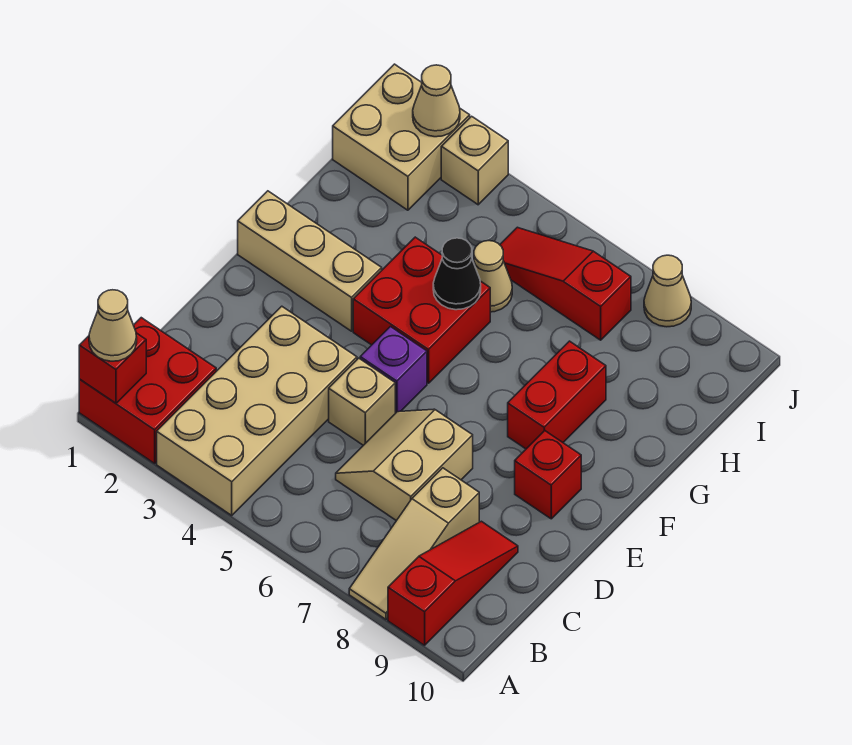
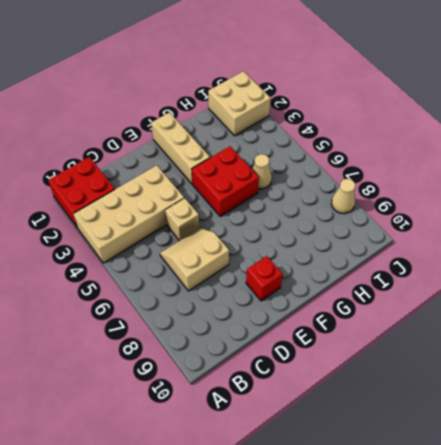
none -> tan 1x3 slope [349,468,479,619]
none -> red 1x3 slope [388,521,518,645]
none -> purple 1x1 brick [360,327,427,413]

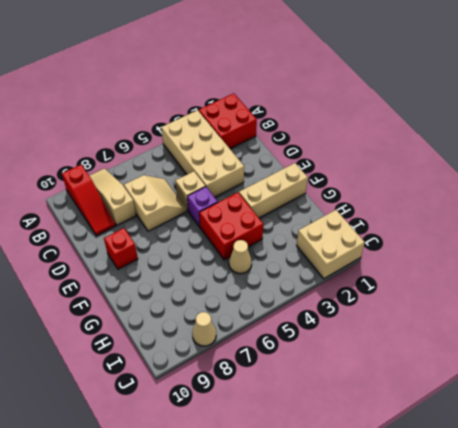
none -> red 1x2 brick [508,341,606,449]
none -> red 1x3 slope [500,227,631,340]
none -> tan 1x1 brick [441,116,508,205]

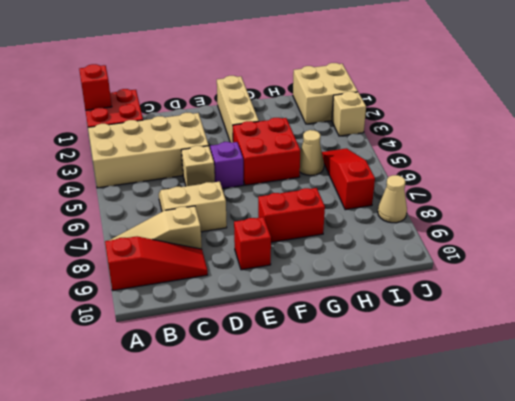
none -> black 1x1 cone [433,238,481,310]
none -> tan 1x1 cone [413,65,460,137]
none -> tan 1x1 cone [89,290,137,361]

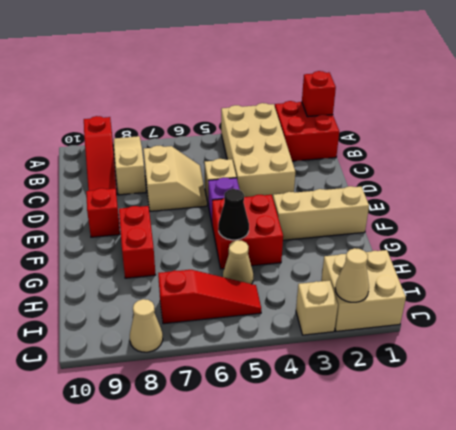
none -> tan 1x1 cone [89,290,137,361]

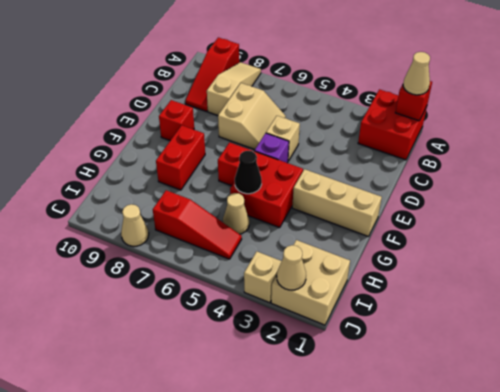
red 1x1 brick [218,142,252,186] -> none
none -> tan 2x4 brick [157,306,357,515]

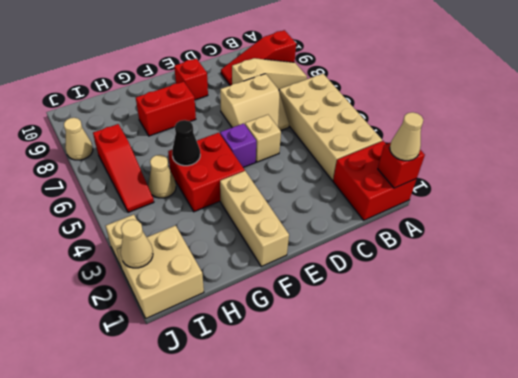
tan 2x4 brick [279,74,382,180] -> tan 2x4 brick turned to [157,306,357,515]

